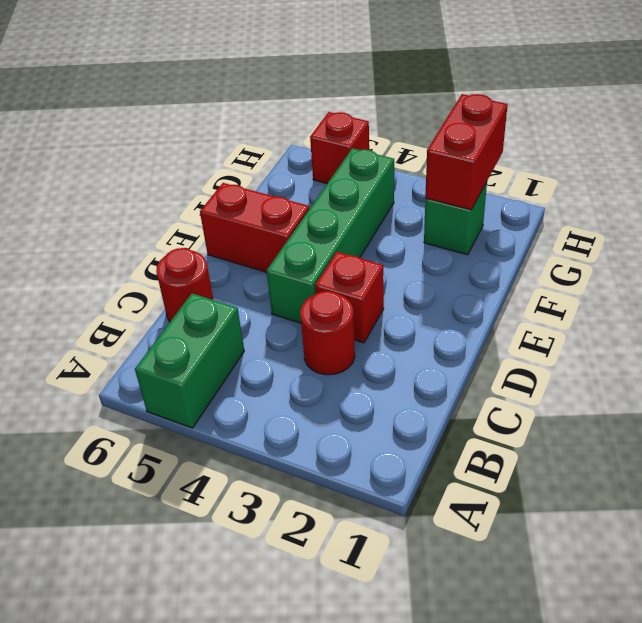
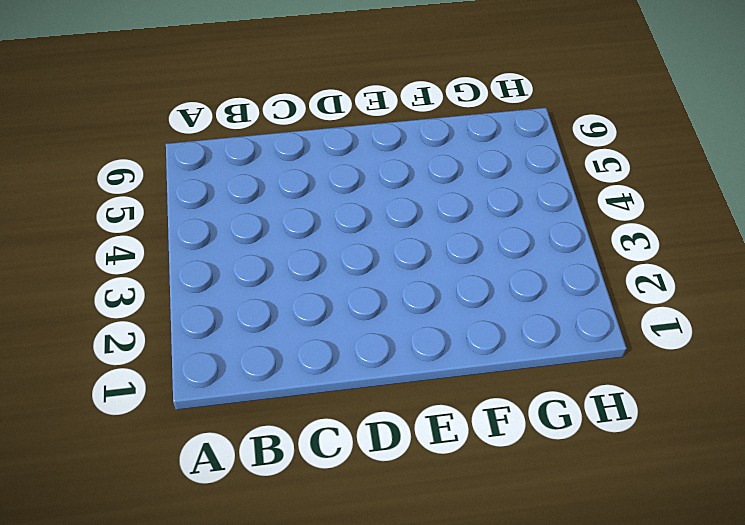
none -> green 1x2 brick [135,294,244,428]
none -> red 1x1 round brick [300,291,355,375]

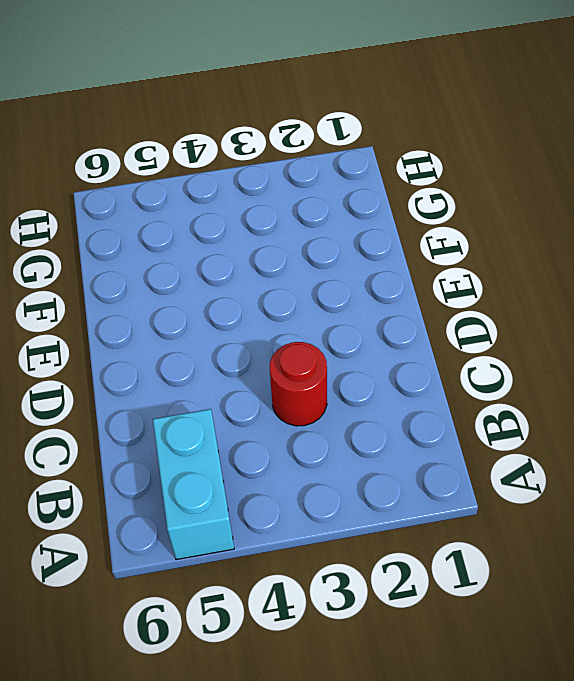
cyan 1x2 brick [153,409,234,560] -> green 1x2 brick [135,294,244,428]
none -> red 1x1 round brick [156,248,213,321]
none -> red 1x1 brick [315,252,384,343]

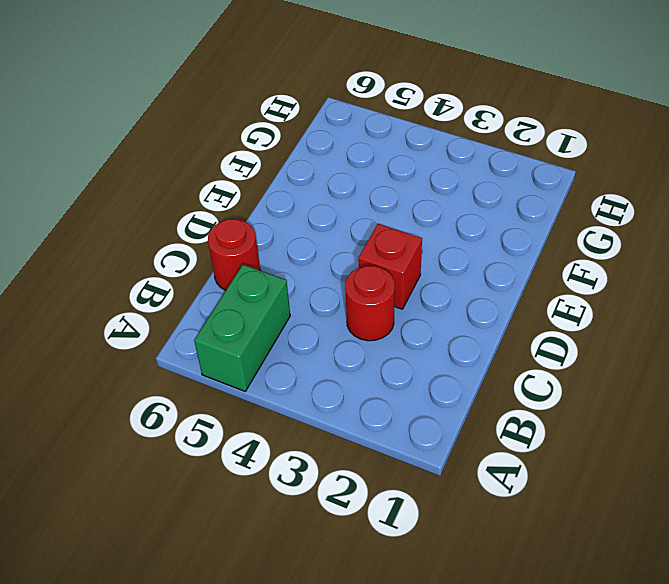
none -> green 1x4 brick [267,148,394,323]
none -> red 1x2 brick [200,183,309,272]

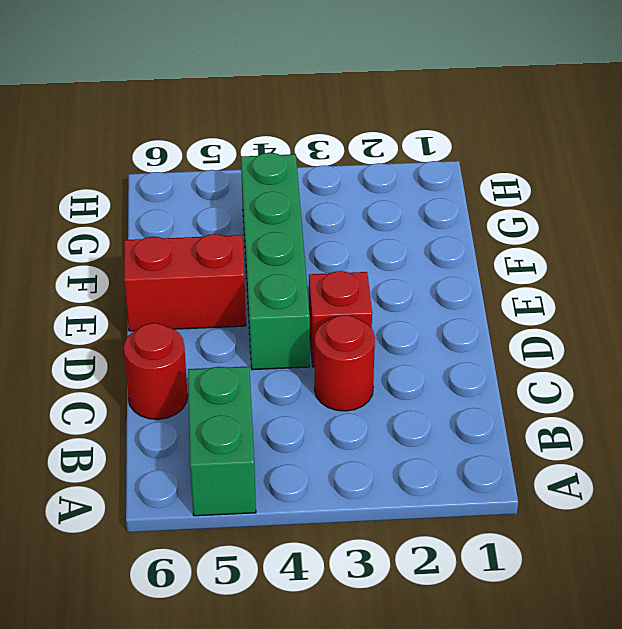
none -> green 1x1 brick [424,182,487,255]
none -> red 1x1 brick [310,112,369,183]

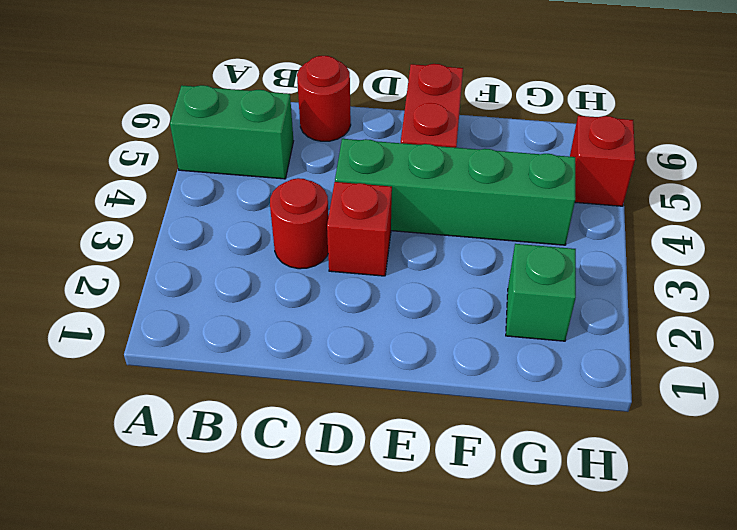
none -> red 1x2 brick [425,94,508,210]

